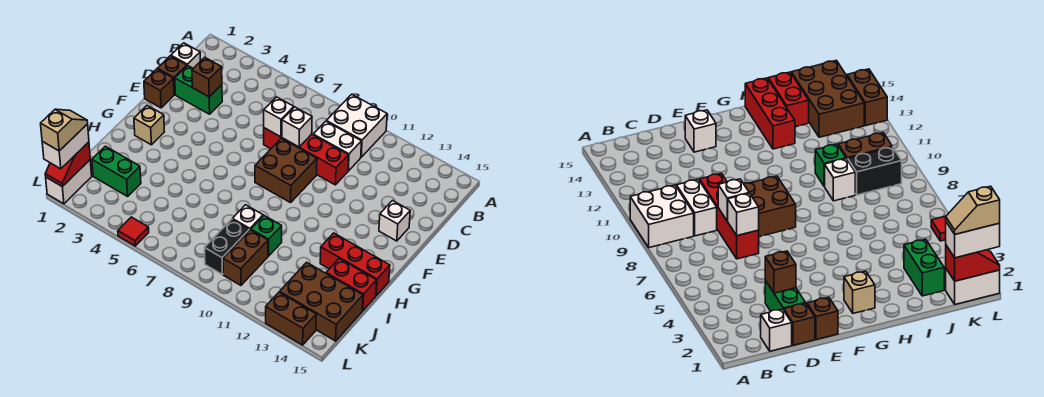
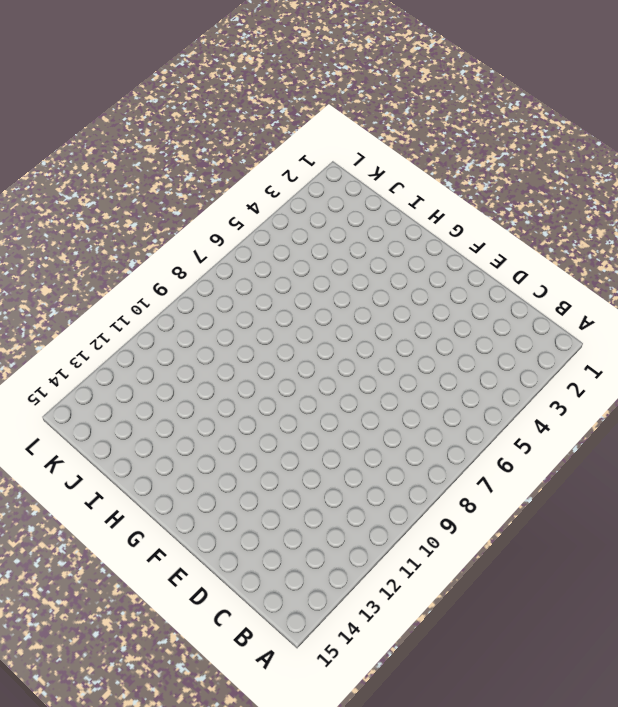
none -> white 2x2 brick [326,94,387,157]
none -> white 1x1 brick [171,43,200,68]
none -> white 1x2 brick [313,121,361,171]

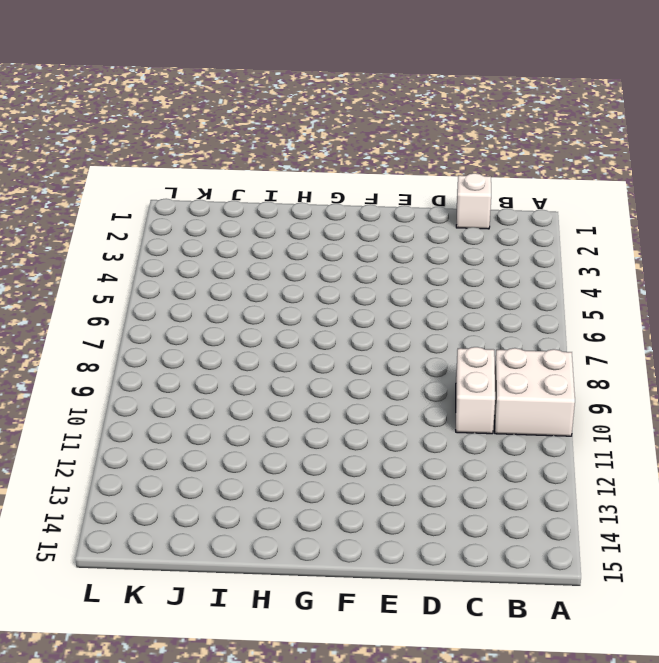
none -> brown 1x1 brick [157,56,187,95]
none -> green 1x2 brick [175,66,222,114]
none -> red 1x4 brick [264,128,348,185]

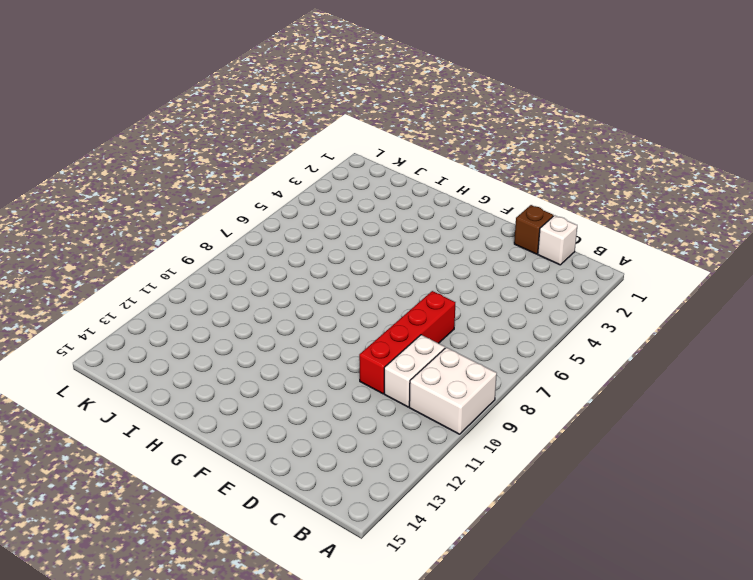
none -> green 1x2 brick [175,66,222,114]
none -> brown 1x1 brick [144,69,174,108]
none -> brown 2x2 brick [255,138,317,203]

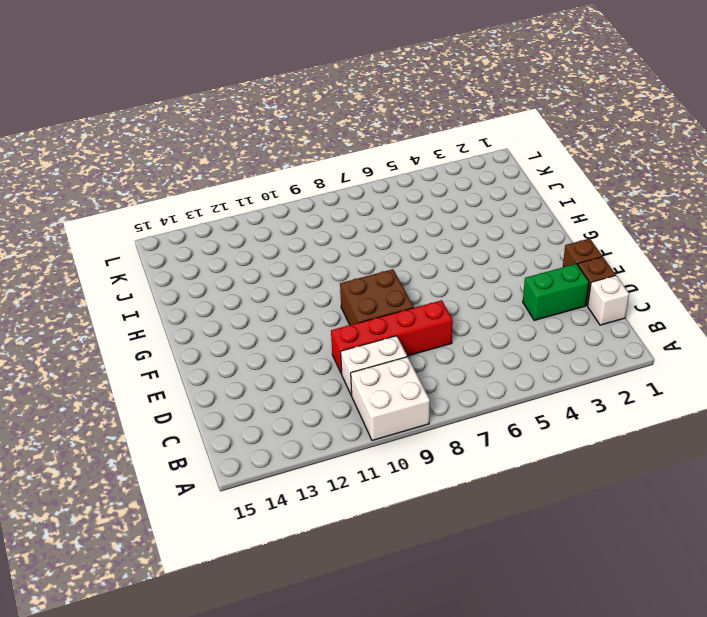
none -> white 1x1 brick [379,201,410,241]
none -> tan 1x1 brick [134,106,164,145]
none -> red 1x3 brick [320,233,390,296]

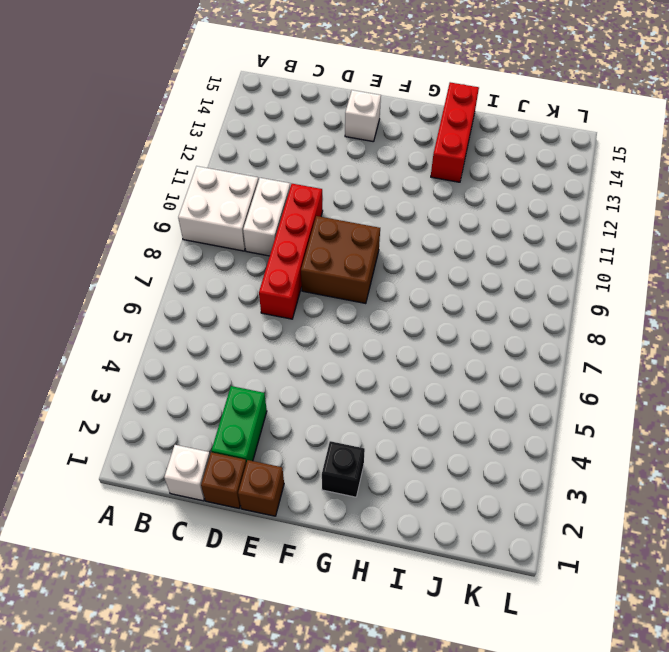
black 1x1 brick [322,441,365,497] -> tan 1x1 brick [134,106,164,145]
none -> white 1x1 brick [232,205,263,231]
none -> green 1x1 brick [251,216,282,256]
none -> red 1x2 brick [326,259,376,311]

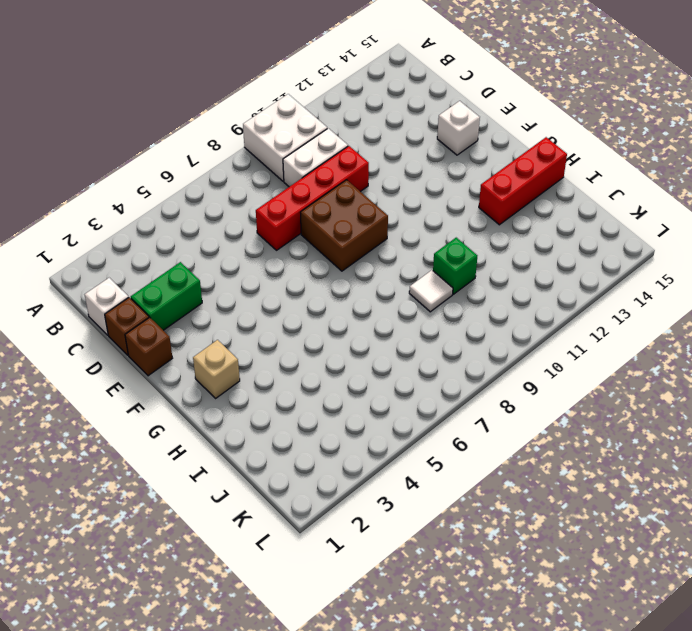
white 1x1 tile [409,270,453,312] -> white 1x1 brick [232,205,263,231]
none -> red 1x2 brick [326,259,376,311]
none -> green 1x2 brick [92,146,141,196]
none -> black 1x2 brick [205,219,249,274]

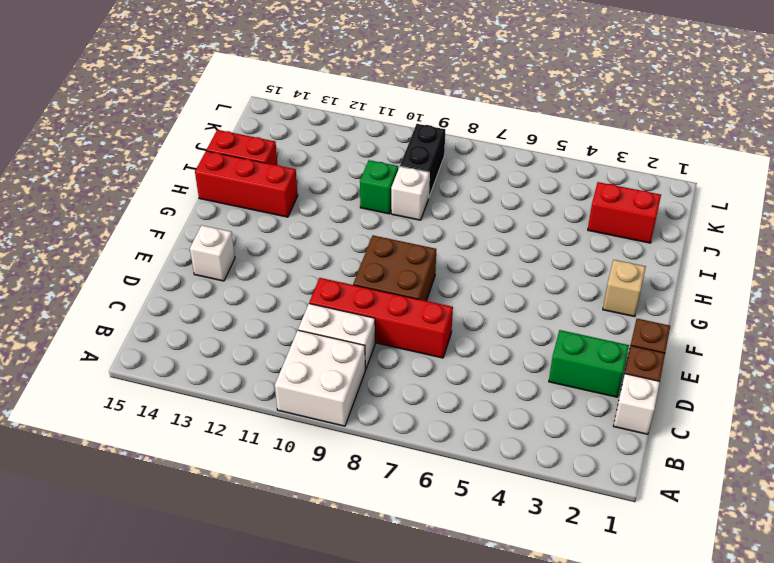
red 1x2 brick [588,182,661,243] -> green 1x2 brick [92,146,141,196]
none -> brown 1x2 brick [223,230,268,285]
none -> brown 2x3 brick [280,262,363,341]
none -> white 1x2 brick [46,160,92,204]

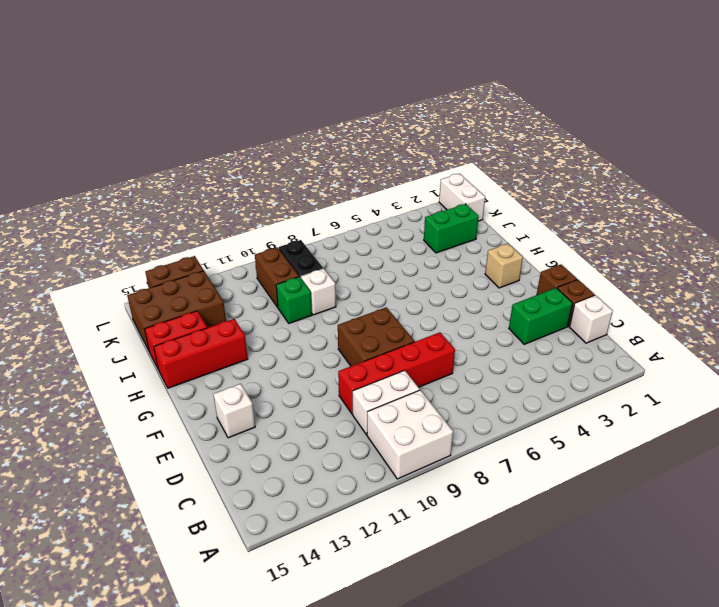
none -> red 1x1 tile [118,217,149,246]
none -> brown 1x1 brick [192,58,222,97]
none -> white 1x1 brick [264,97,294,137]

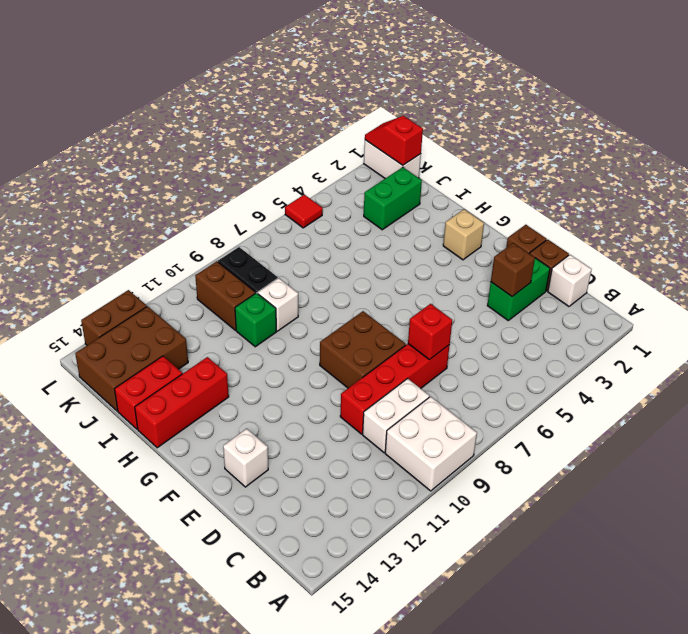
red 1x1 brick [408,304,452,360] -> white 1x1 brick [264,97,294,137]
none -> white 1x1 brick [282,107,312,147]
none -> white 1x2 brick [42,124,89,169]
none -> tan 1x2 slope [41,109,88,151]

